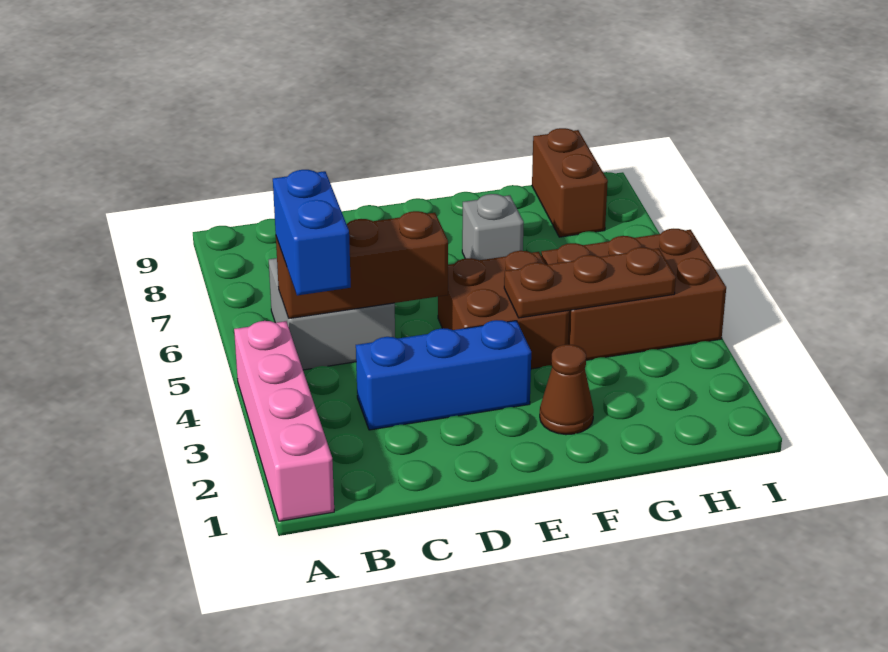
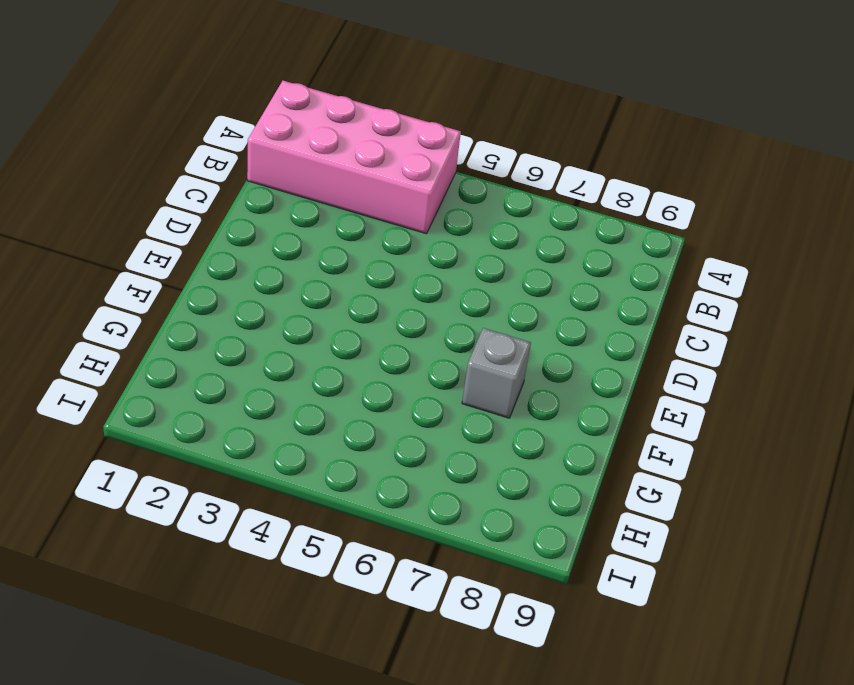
pink 2x4 brick [247,81,461,234] -> pink 1x4 brick [234,321,334,521]
none -> grey 2x2 brick [269,258,395,370]
none -> blue 1x3 brick [356,320,531,430]

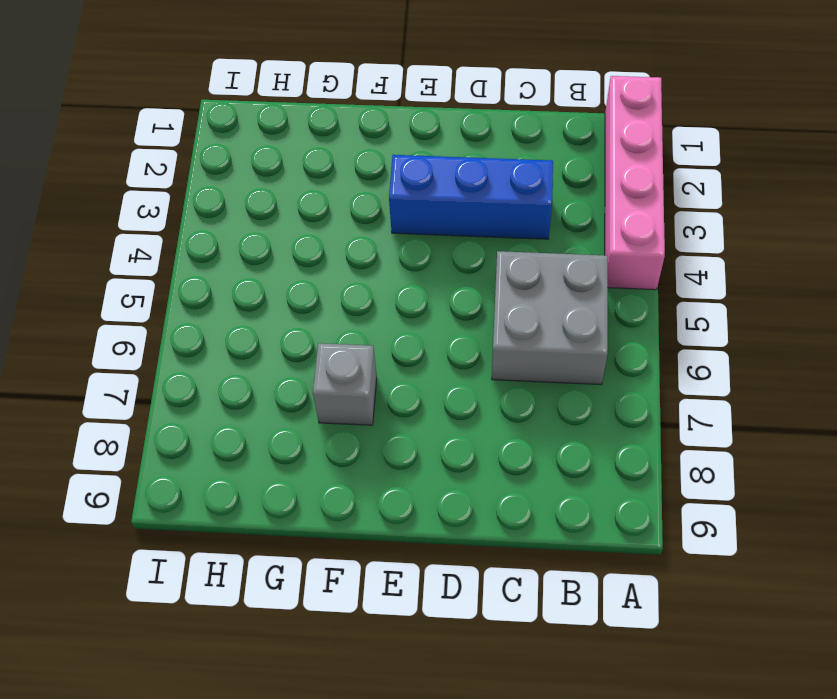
none -> brown 2x2 brick [438,251,569,369]
none -> brown 1x1 cone [540,345,594,435]

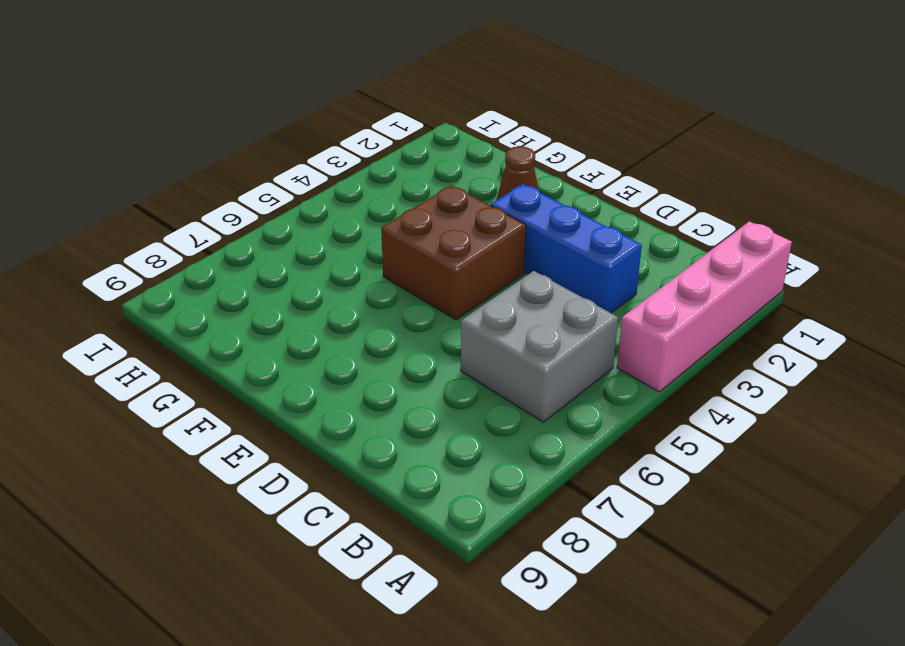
none -> grey 1x1 brick [462,194,524,260]
none -> brown 2x3 brick [541,229,726,360]

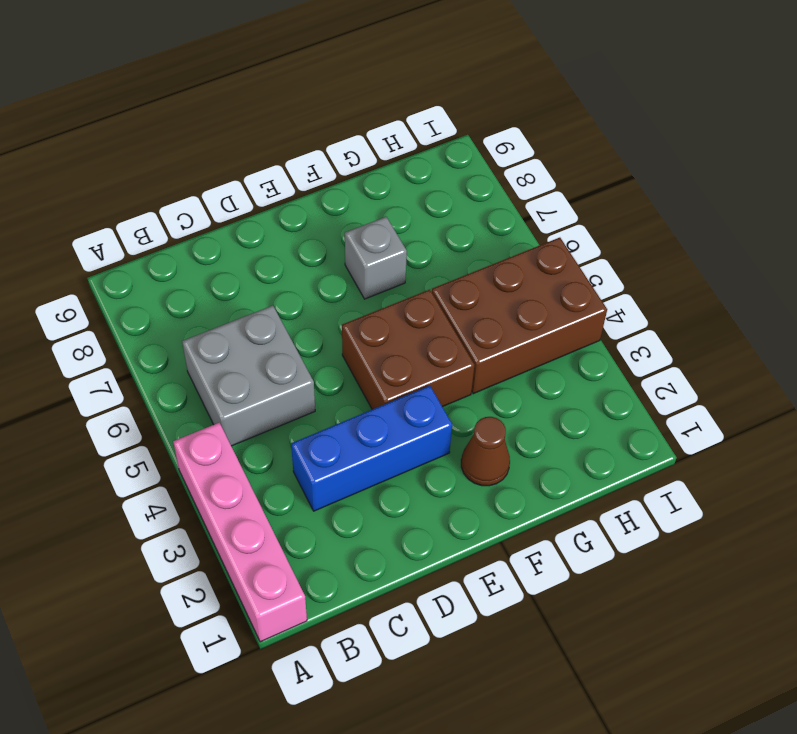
none -> brown 1x2 brick [532,128,608,237]
none -> brown 1x3 brick [276,211,448,319]

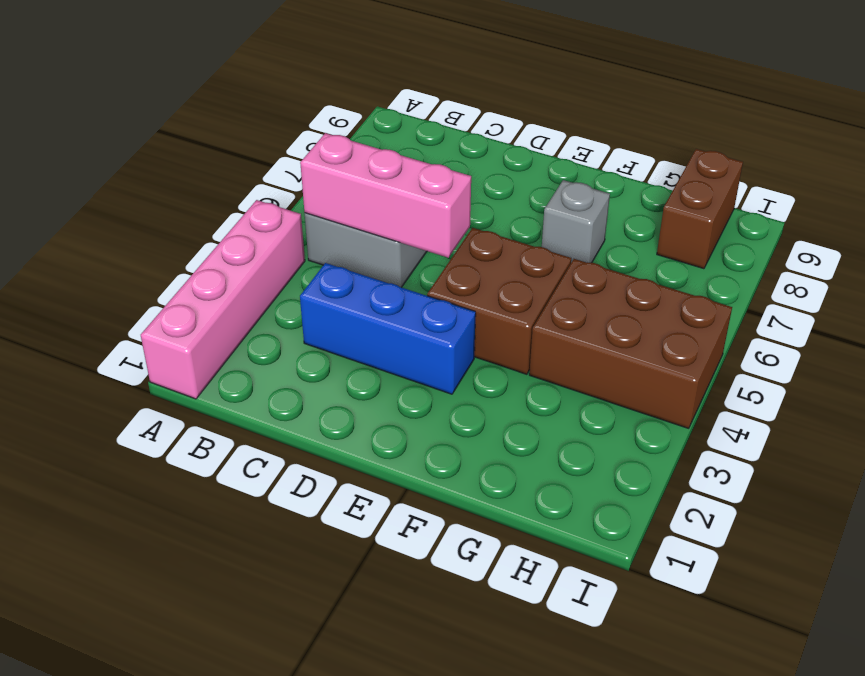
pink 1x3 brick [300,133,471,258] -> brown 1x3 brick [276,211,448,319]
none -> brown 1x1 cone [540,345,594,435]
none -> brown 1x3 plate [504,247,676,318]

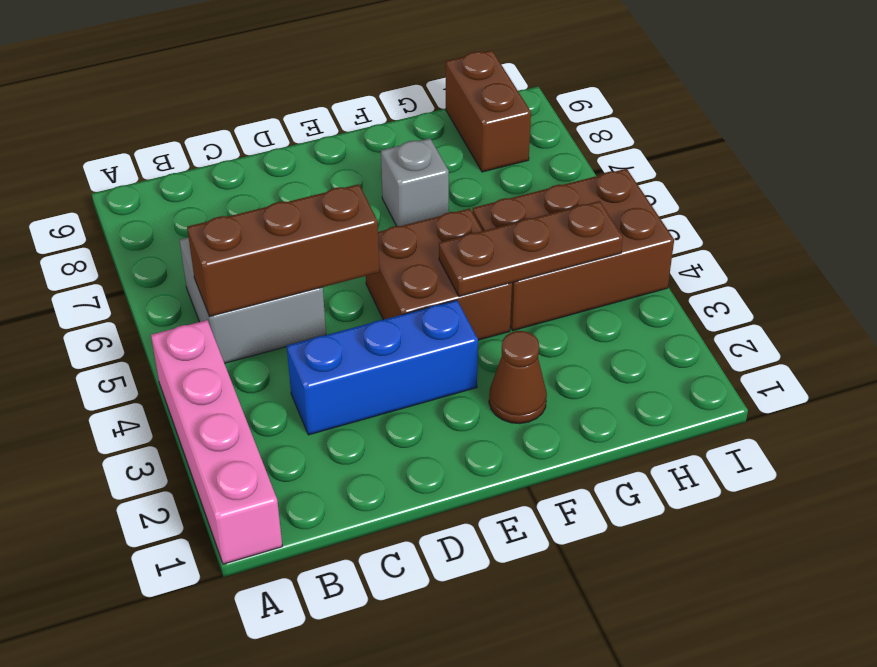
none -> blue 1x2 brick [273,170,351,295]

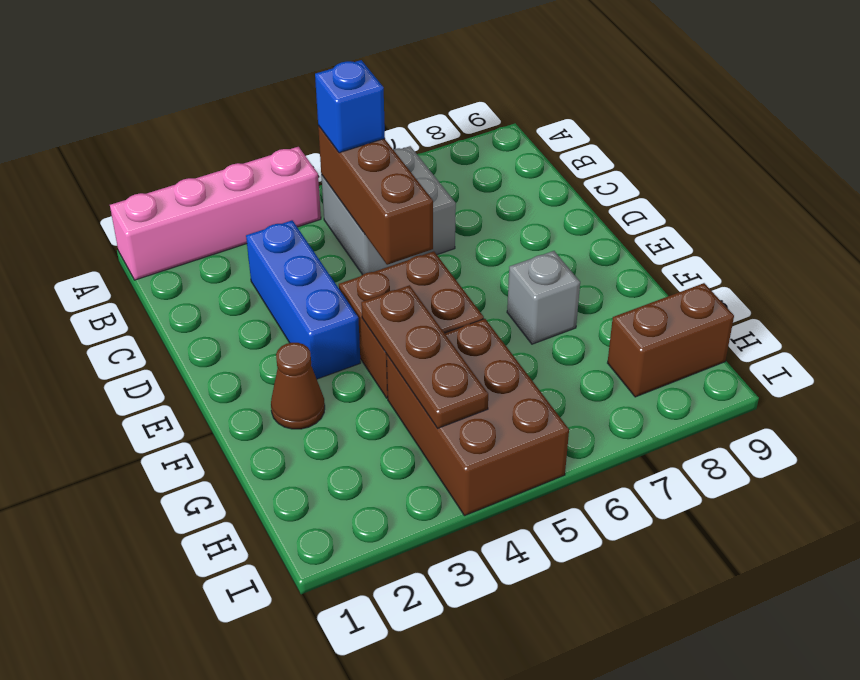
blue 1x1 brick [315,60,385,153] -> blue 1x2 brick [273,170,351,295]

